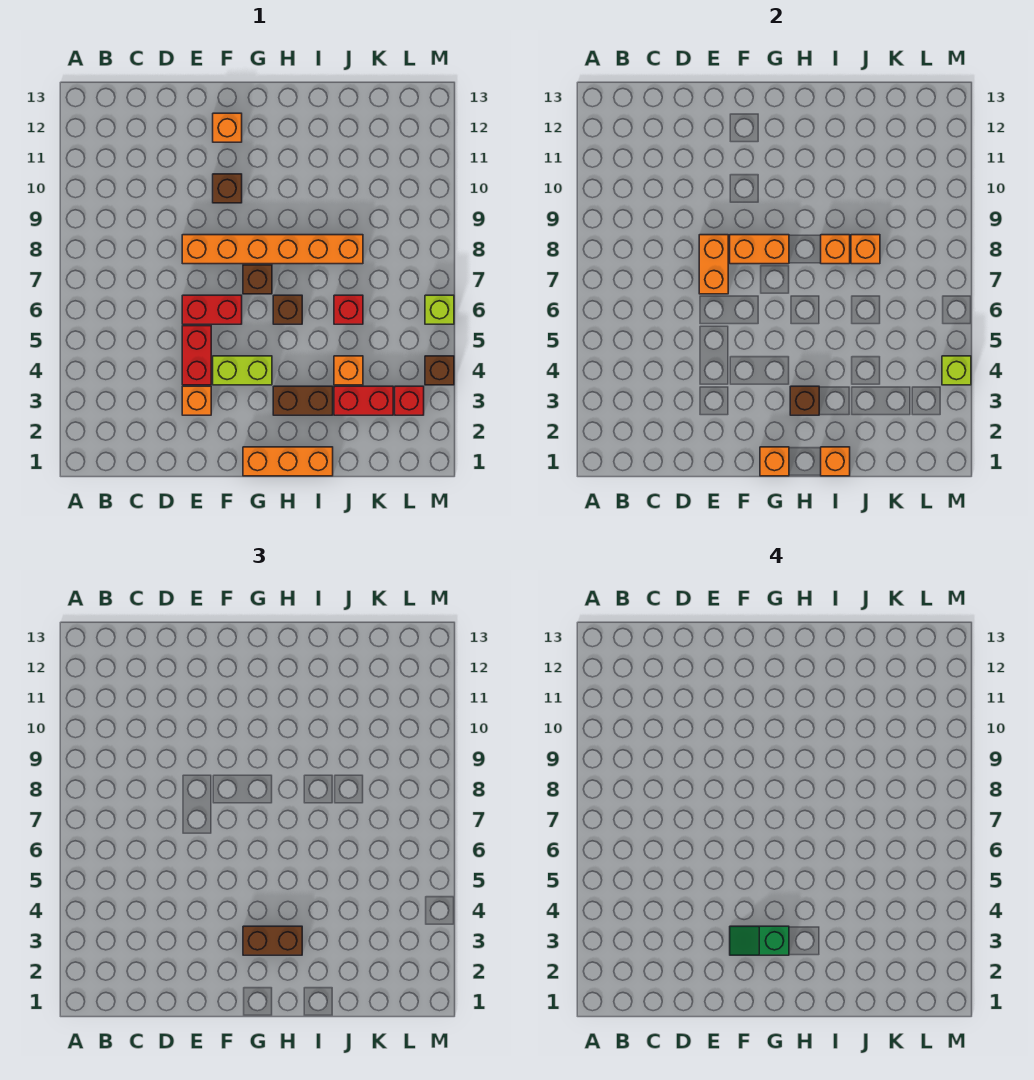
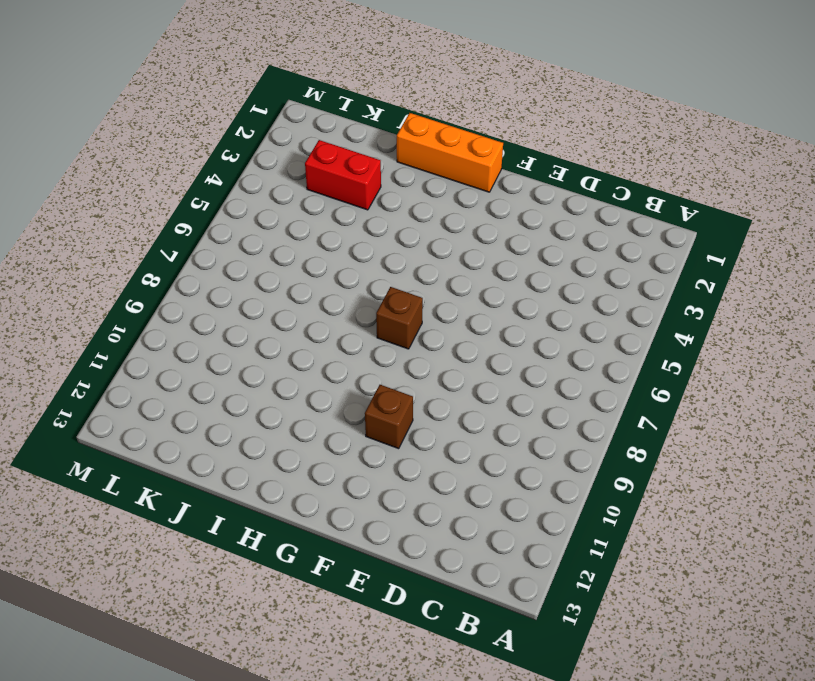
none -> orange 1x1 brick [182,386,211,415]
none -> red 1x2 brick [182,326,211,385]
none -> red 1x2 brick [182,295,242,324]

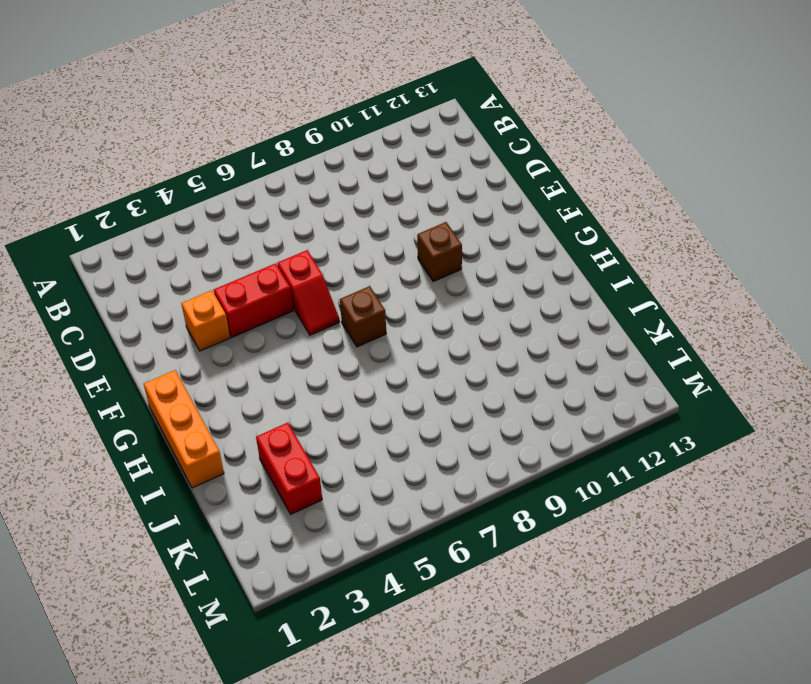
red 1x2 slope [278,250,340,335] -> red 1x2 brick [182,295,242,324]
none -> orange 1x6 brick [182,235,363,264]
none -> lime 1x2 brick [213,356,272,385]
none -> orange 1x1 brick [213,113,242,142]

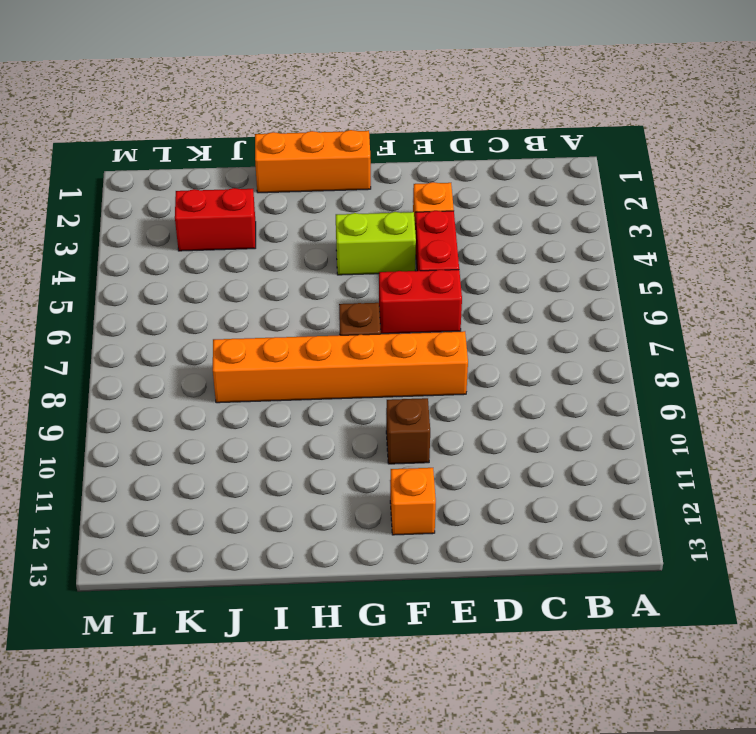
none -> brown 1x2 brick [273,386,333,415]
none -> brown 1x1 brick [273,295,302,324]
none -> orange 1x1 brick [334,356,363,385]

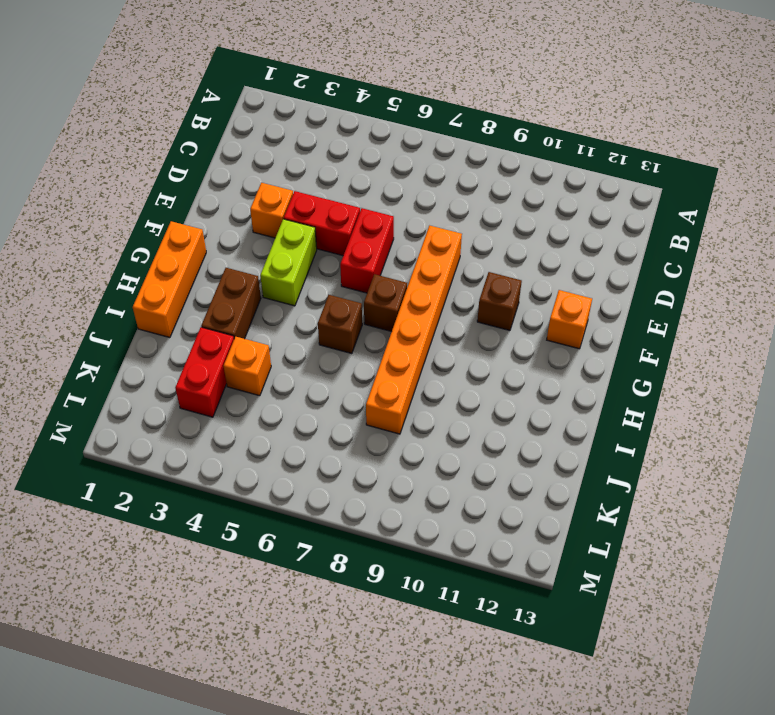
none -> red 1x1 brick [334,295,363,324]
none -> red 1x1 brick [395,386,424,415]
none -> brown 1x1 brick [425,356,454,385]

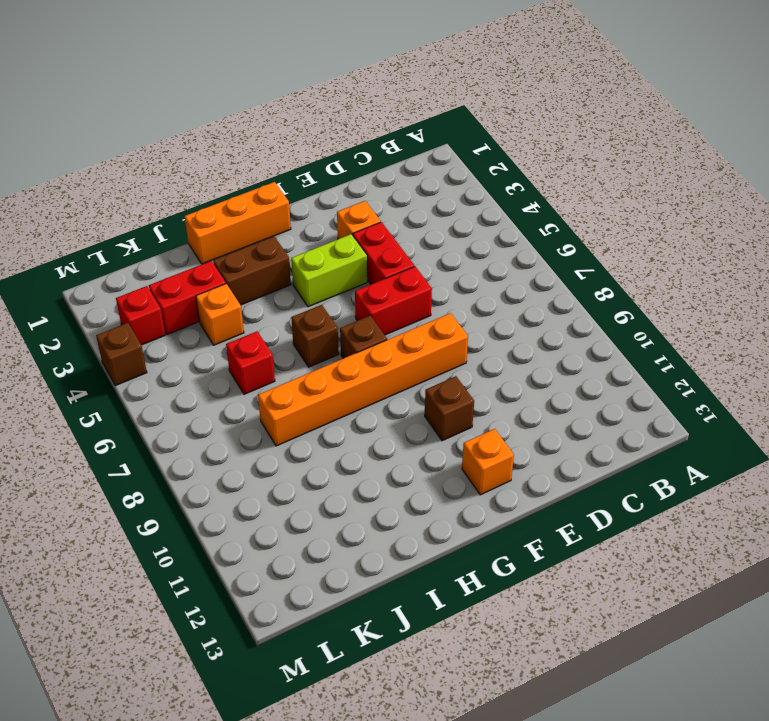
none -> lime 1x1 brick [425,295,454,324]
none -> orange 1x2 brick [699,235,728,294]
none -> orange 1x2 brick [730,235,789,264]

